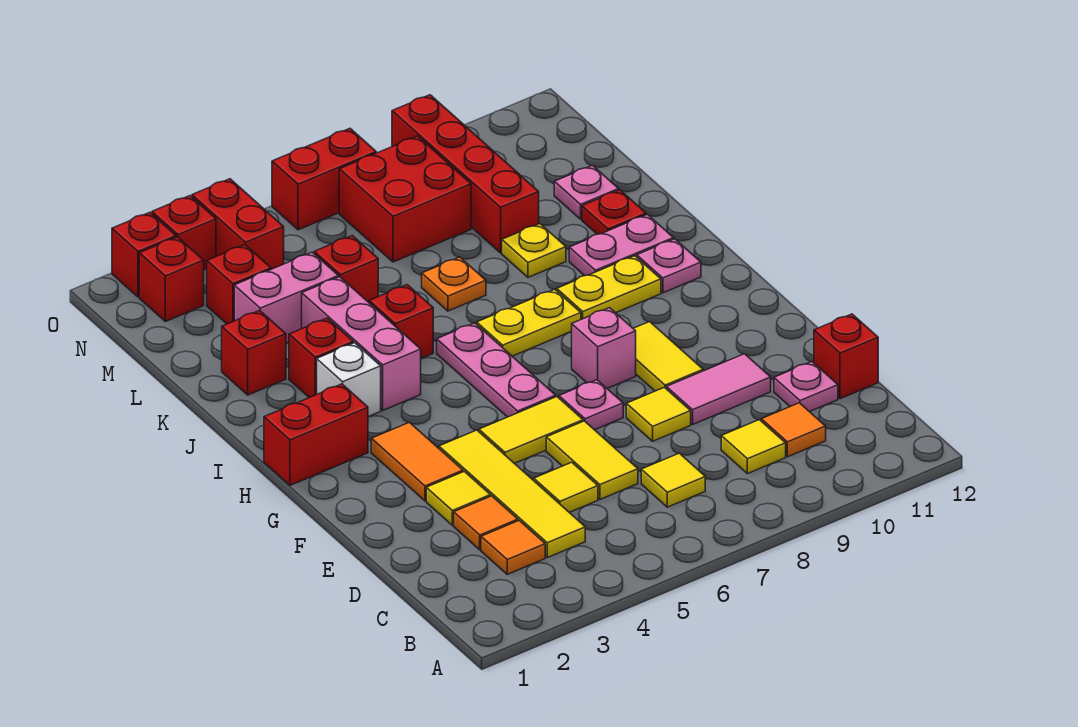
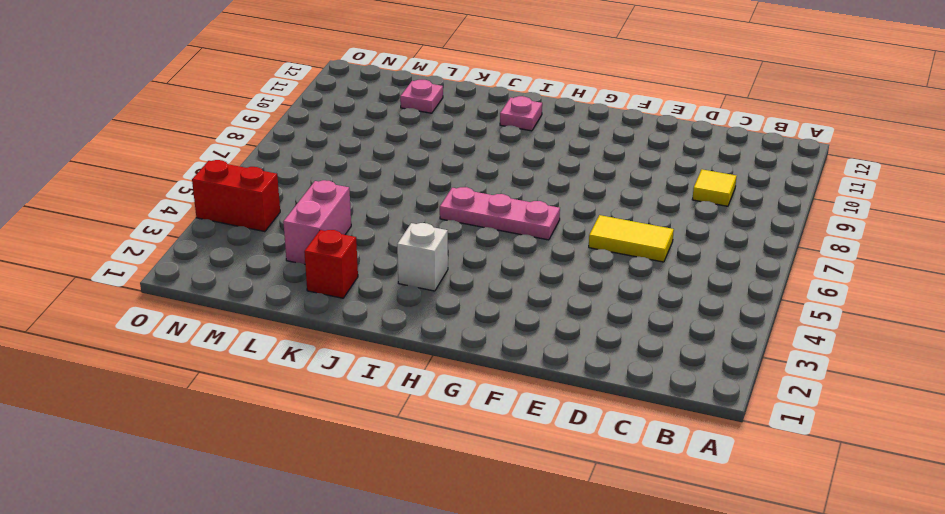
none -> orange 1x1 tile [481,521,545,574]
none -> yellow 1x4 tile [439,430,585,558]
none -> yellow 1x1 tile [641,453,705,507]
none -> orange 1x1 tile [761,403,826,457]

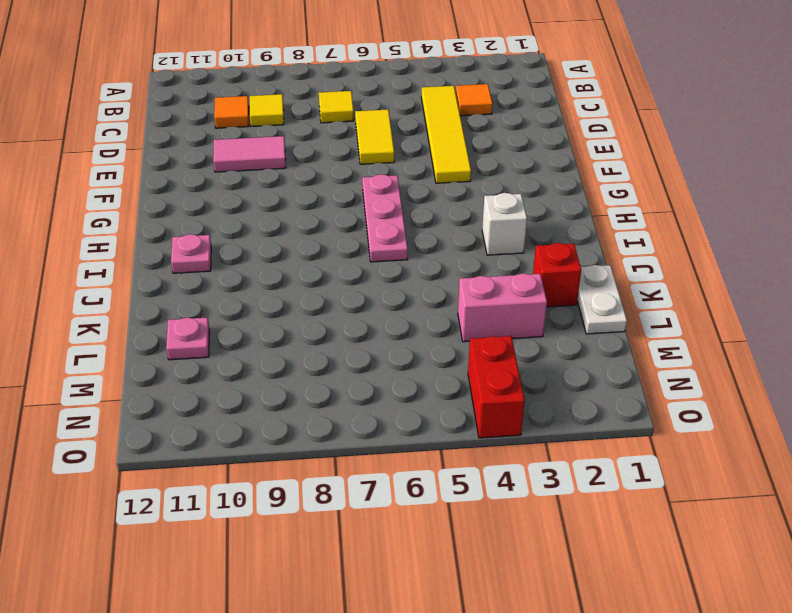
white 1x2 plate [577,265,627,334] -> none
none -> orange 1x1 tile [454,496,518,550]
none -> yellow 1x1 tile [534,462,598,512]
none -> pink 1x1 plate [774,362,838,412]
none -> red 1x1 brick [814,314,878,399]

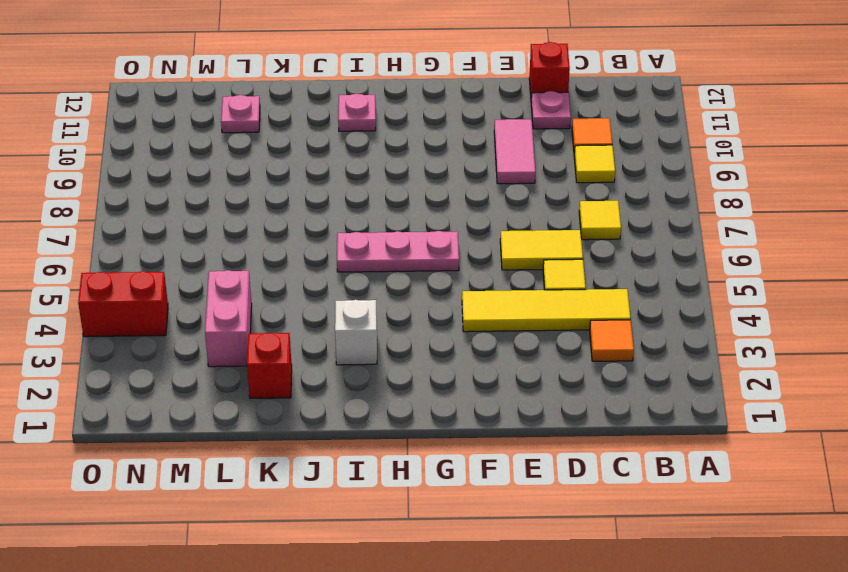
none -> orange 1x1 tile [454,496,518,550]
none -> yellow 1x1 tile [426,471,491,525]
none -> yellow 1x1 tile [626,387,691,441]
none -> orange 1x2 tile [371,422,463,501]

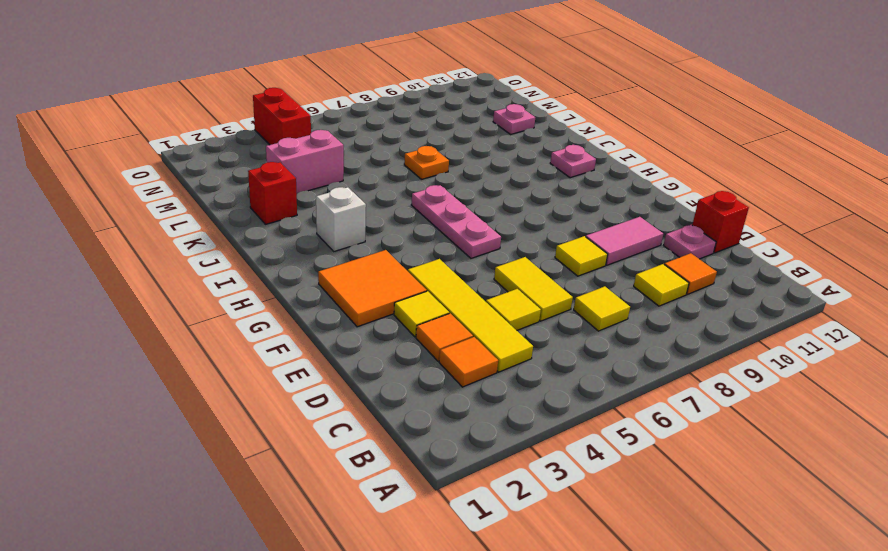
orange 2x2 tile [318,250,427,327] -> orange 1x2 tile [371,422,463,501]
none -> yellow 1x2 tile [479,397,583,463]
none -> pink 1x1 plate [559,380,623,430]
none -> yellow 1x2 tile [633,322,703,391]
none -> pink 1x1 brick [572,308,636,388]

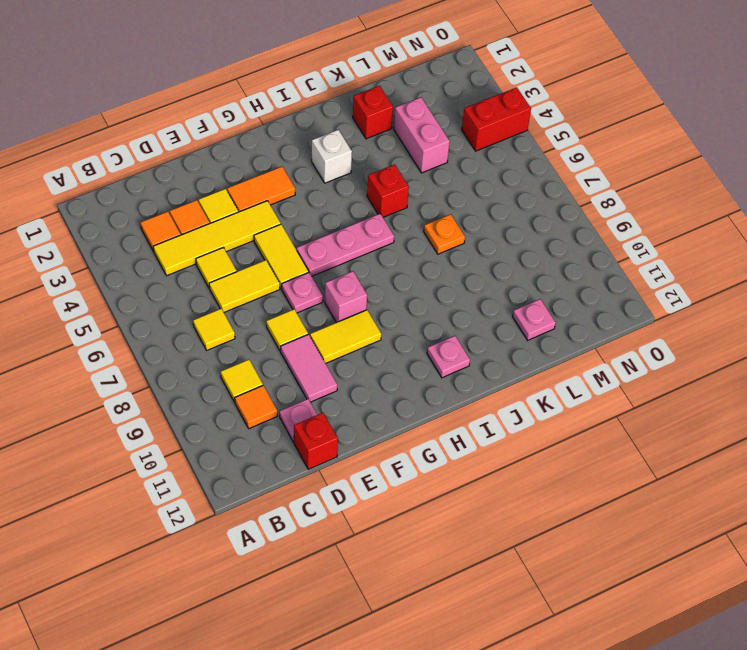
none -> red 1x2 brick [264,384,368,485]
none -> pink 1x3 brick [302,277,421,410]
none -> yellow 1x2 plate [477,289,581,356]
none -> yellow 1x2 plate [557,256,661,319]

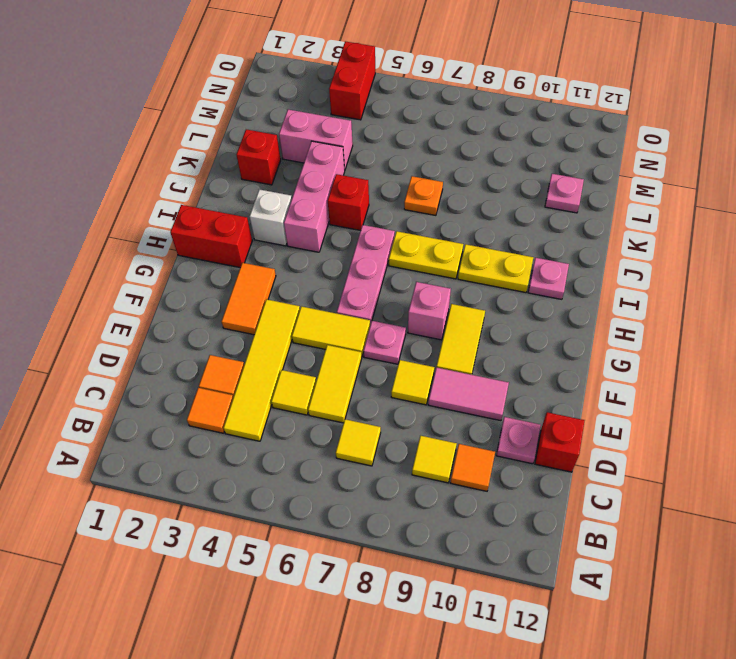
none -> yellow 1x1 tile [426,471,491,525]
none -> red 1x1 brick [289,318,353,398]
none -> pink 1x2 plate [569,214,674,276]
none -> yellow 1x1 plate [502,224,566,277]

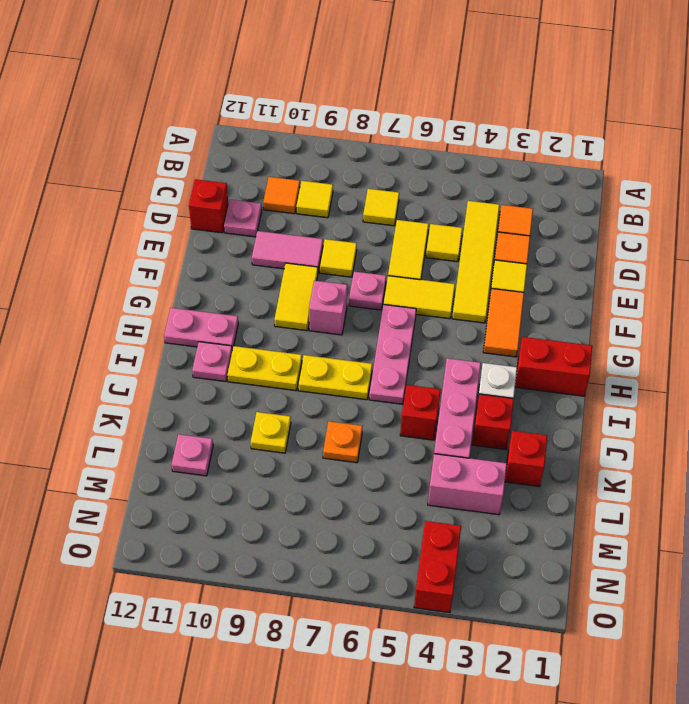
pink 1x2 plate [164,308,238,350] -> pink 1x2 plate moved to [569,214,674,276]
none -> red 1x1 plate [582,190,646,234]
none -> red 1x1 brick [314,236,378,302]
none -> red 1x4 brick [392,95,539,253]
none -> red 1x1 brick [207,245,271,324]

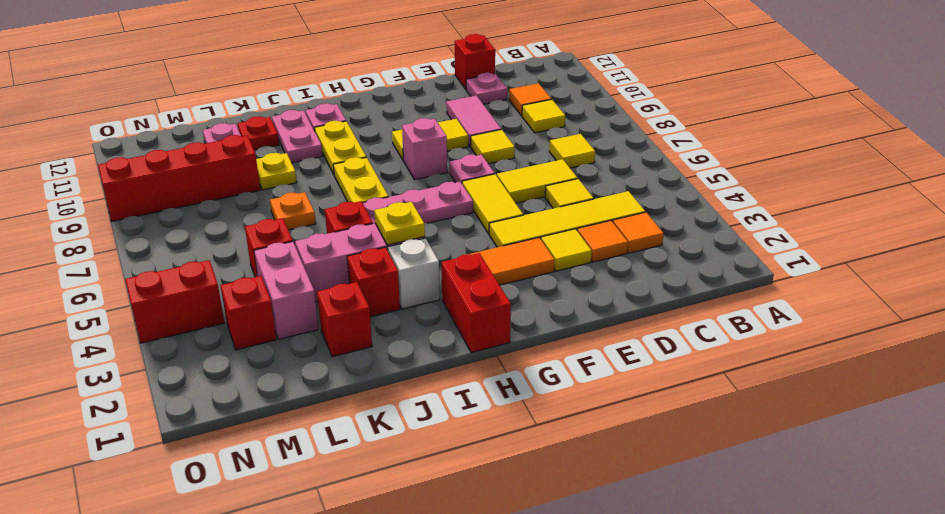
yellow 1x1 plate [374,202,425,245] -> none
none -> red 2x2 brick [339,136,471,262]
none -> red 1x1 brick [139,237,204,322]
none -> red 1x1 brick [112,212,176,297]
none -> red 1x1 brick [152,196,216,269]

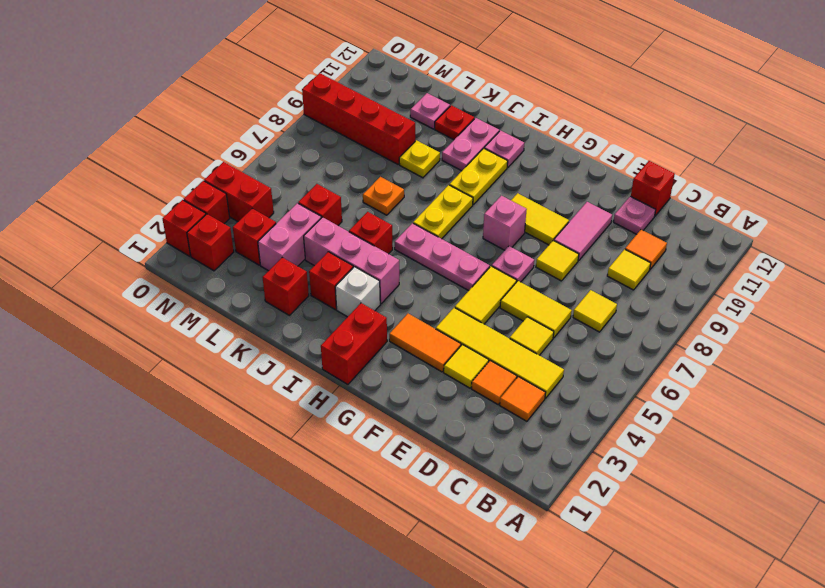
none -> red 2x2 brick [339,136,471,262]
none -> red 1x2 brick [272,129,376,230]

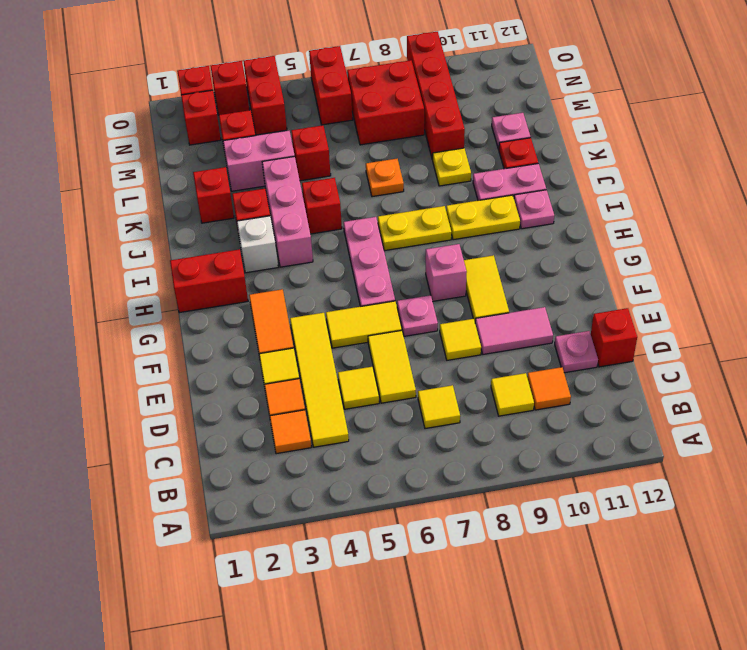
red 1x2 brick [309,46,353,125] -> red 1x2 brick turned to [272,129,376,230]

